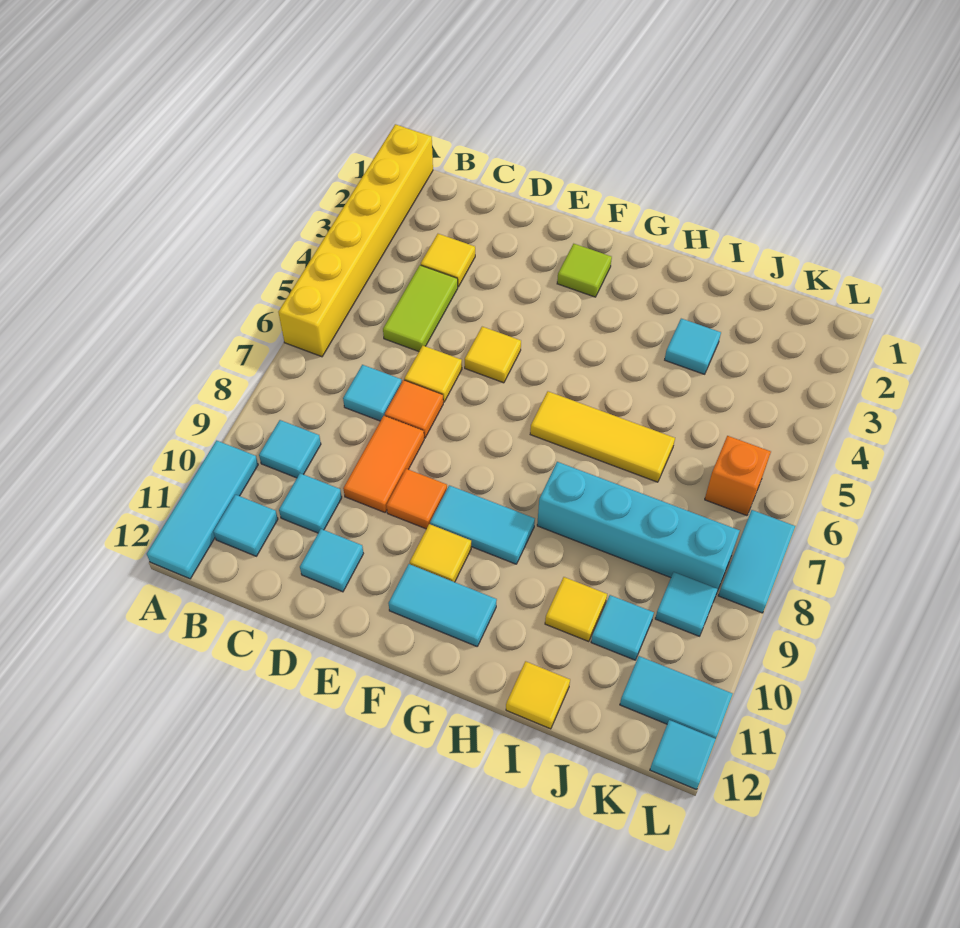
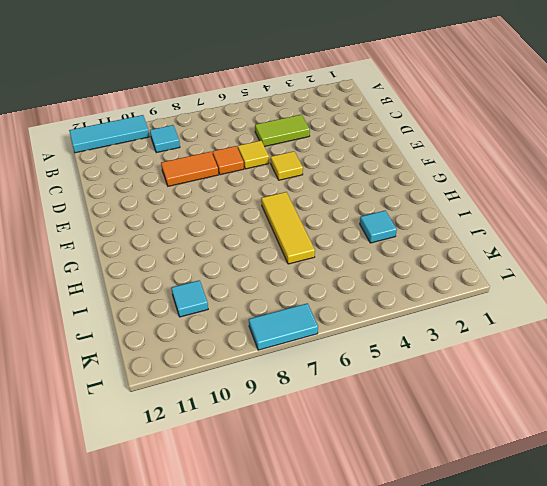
none -> yellow 1x6 brick [278,124,433,357]
none -> cyan 1x1 tile [213,495,278,556]
none -> yellow 1x1 tile [421,234,475,287]

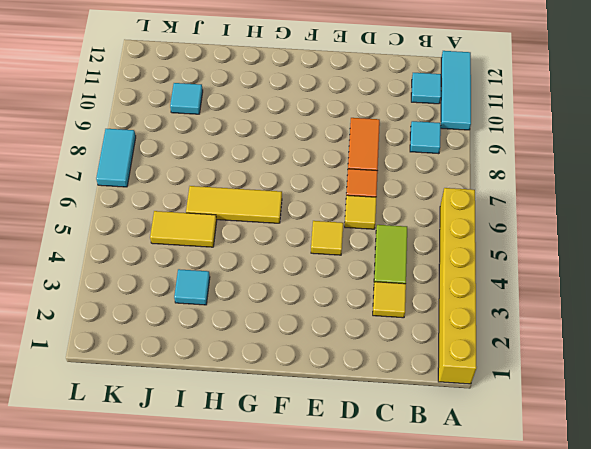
yellow 1x2 tile [150,211,217,247] -> none
none -> cyan 1x1 tile [343,365,402,421]
none -> cyan 1x1 tile [279,473,342,533]
none -> cyan 1x1 tile [300,529,363,592]

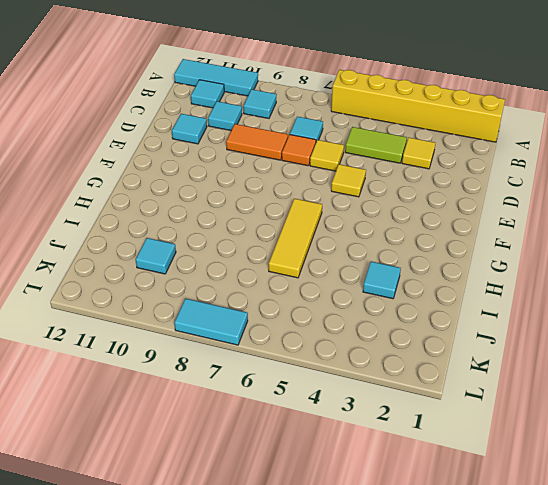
none -> orange 1x1 tile [386,469,447,529]
none -> lime 1x1 tile [557,244,612,297]
none -> cyan 1x2 tile [430,485,535,564]

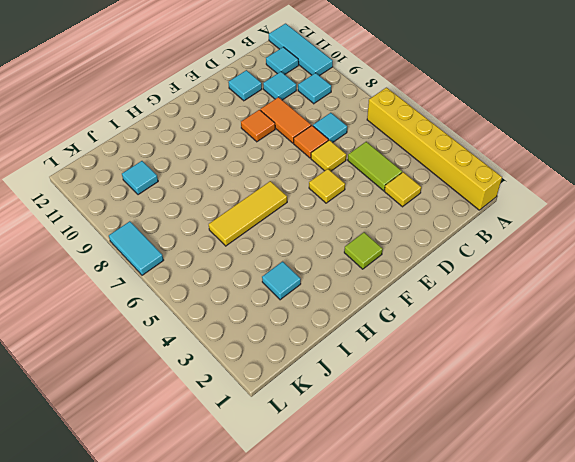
none -> cyan 1x2 tile [430,485,535,564]
none -> yellow 1x1 tile [410,524,471,582]
none -> cyan 1x2 tile [388,564,497,646]

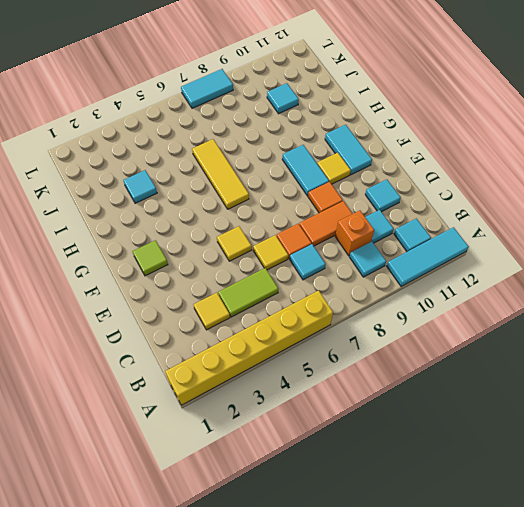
orange 1x1 brick [335,211,374,256] -> orange 1x1 brick moved to [705,436,771,516]
none -> cyan 1x4 brick [537,462,740,589]
none -> yellow 1x1 tile [545,577,607,642]
none -> yellow 1x1 tile [506,661,570,729]

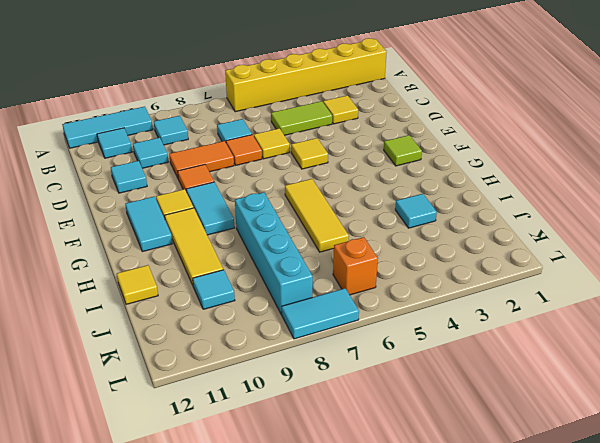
yellow 1x3 tile [165,208,223,285] -> yellow 1x1 tile [545,577,607,642]
none -> cyan 1x1 tile [655,572,718,636]
none -> cyan 1x2 tile [620,656,733,739]
none -> cyan 1x1 tile [650,720,716,790]

